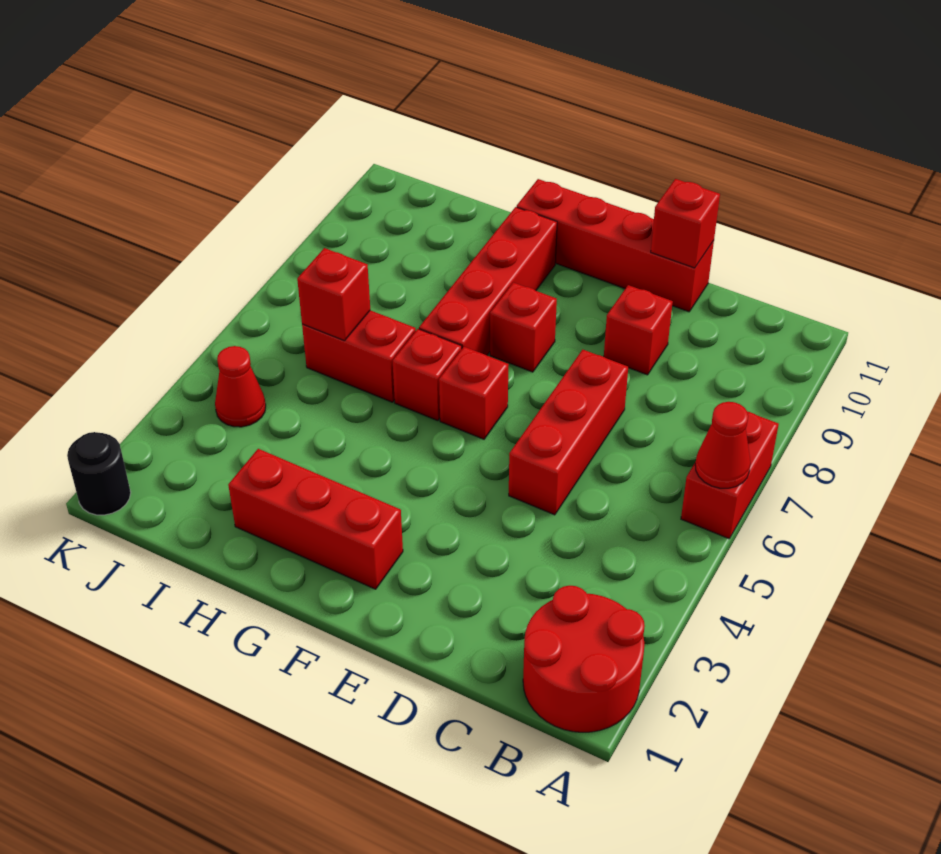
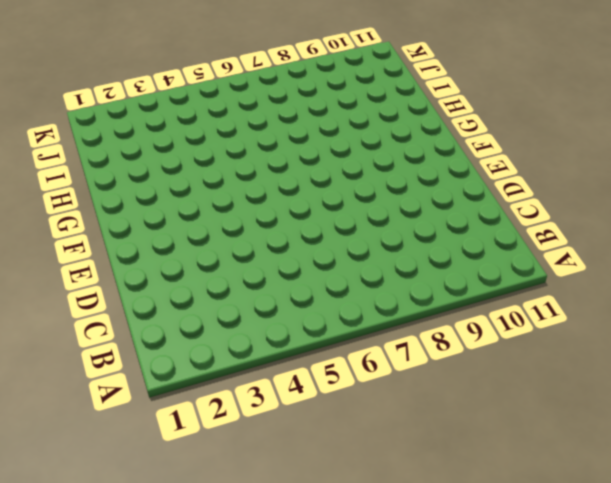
none -> red 2x2 round brick [523,586,645,732]
none -> red 1x2 brick [681,412,779,539]
none -> red 1x3 brick [509,350,628,515]

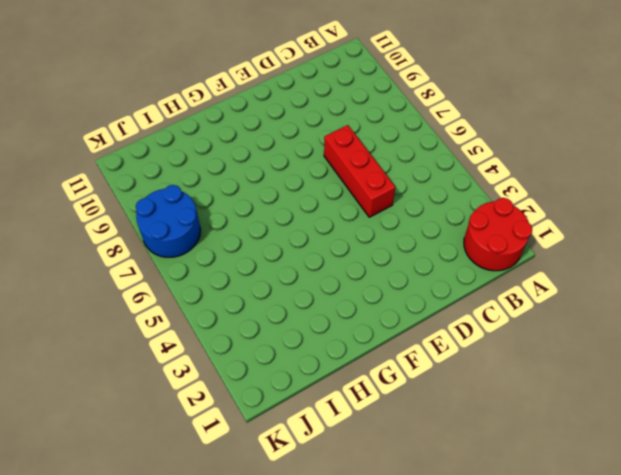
blue 2x2 round brick [136,185,200,257] -> none
none -> red 1x2 brick [681,412,779,539]
none -> red 1x1 brick [604,285,673,375]
none -> red 1x4 brick [517,179,714,312]

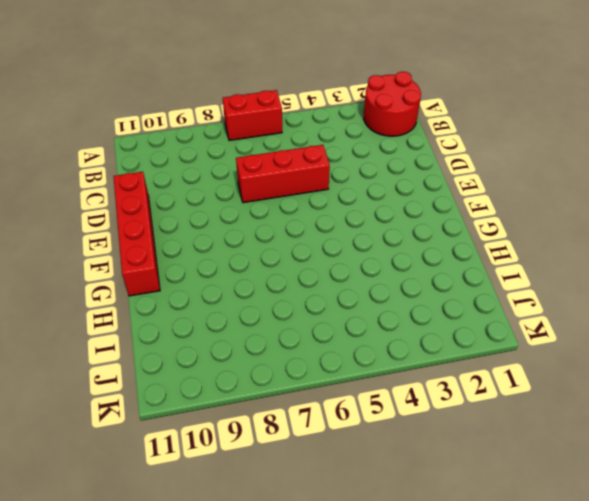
none -> red 1x1 brick [604,285,673,375]
none -> red 1x3 brick [228,449,403,589]
none -> red 1x1 brick [439,347,509,439]

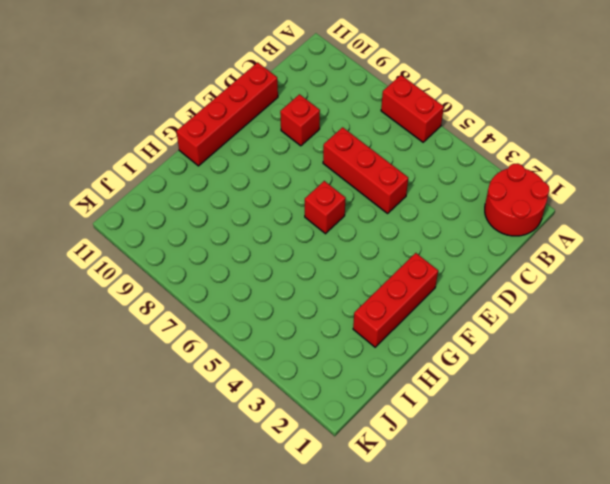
none -> red 1x1 brick [490,282,557,372]
none -> red 1x1 brick [393,329,462,421]
none -> red 1x4 brick [419,207,557,355]

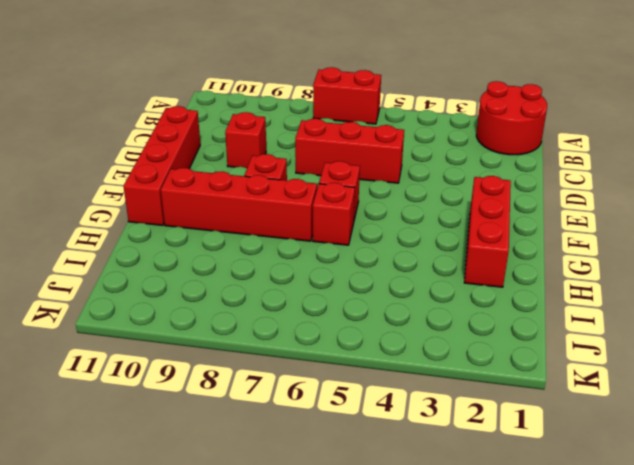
none -> red 1x2 brick [302,310,416,402]
none -> red 1x1 cone [215,346,266,427]
none -> black 1x1 round brick [67,432,131,515]

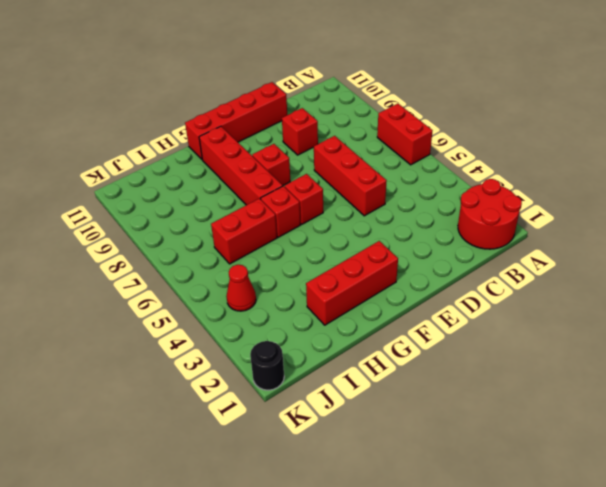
none -> red 1x1 cone [695,402,751,488]
none -> red 1x1 brick [651,179,720,268]
none -> red 1x1 brick [297,248,370,341]

